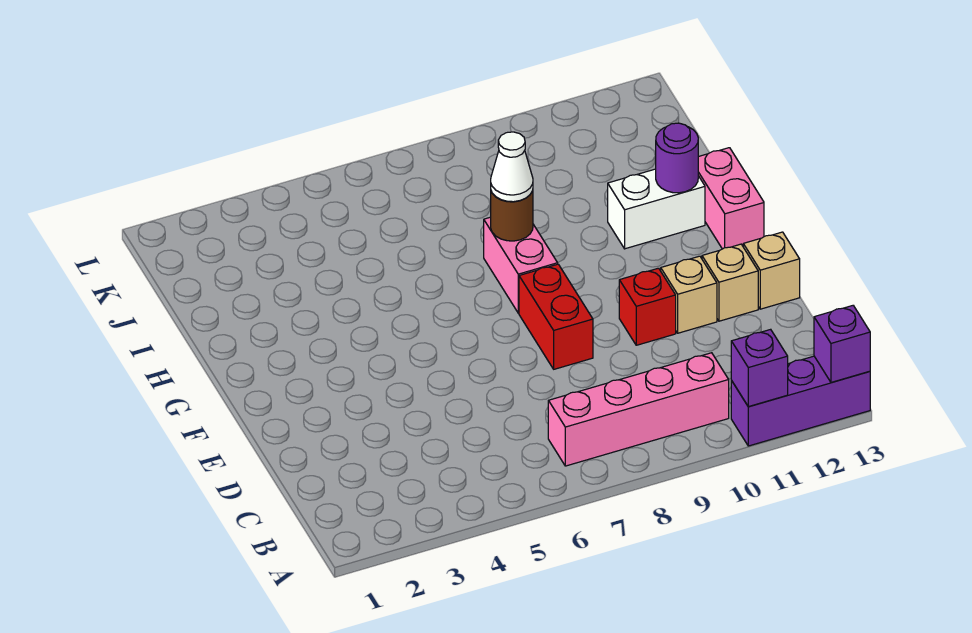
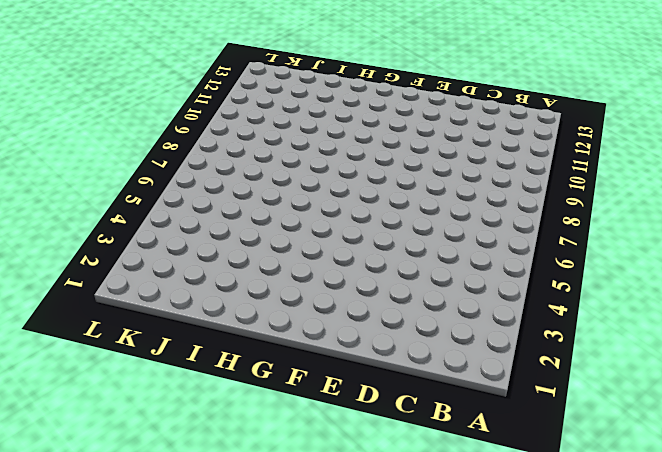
none -> purple 1x3 brick [731,356,870,446]
none -> pink 1x4 brick [548,353,729,466]
none -> red 1x2 brick [519,264,593,369]

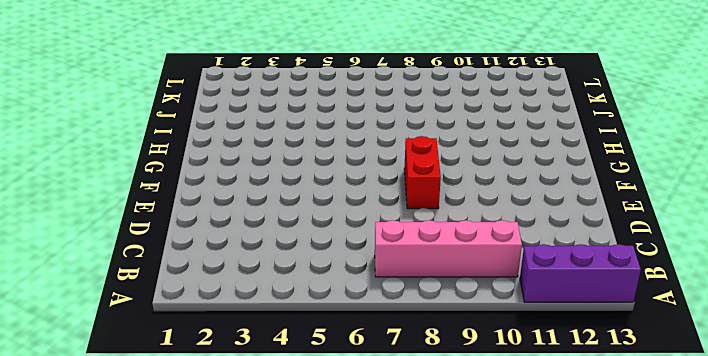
none -> red 1x1 brick [619,268,676,345]
none -> tan 1x1 brick [661,256,717,333]
none -> tan 1x1 brick [702,244,758,321]

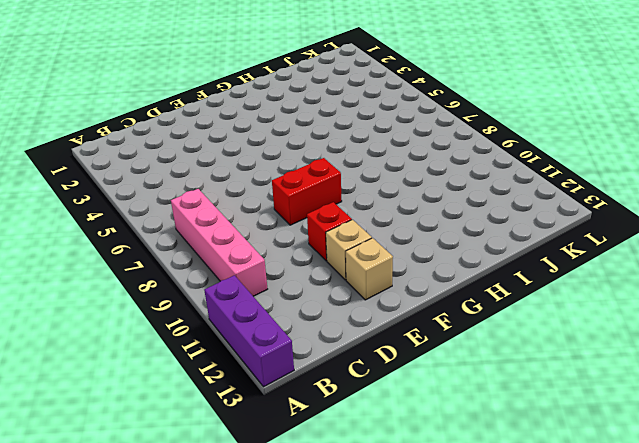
none -> tan 1x1 brick [743,232,800,309]
none -> pink 1x2 brick [484,217,558,313]
none -> pink 1x2 brick [698,148,764,249]

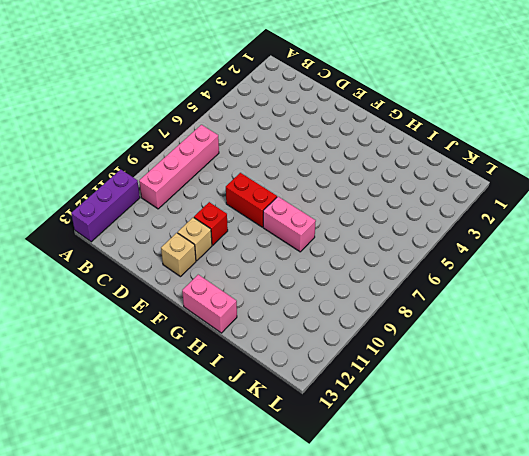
none -> tan 1x1 brick [743,232,800,309]
none -> white 1x2 brick [608,169,705,249]
none -> purple 1x1 brick [731,329,788,407]

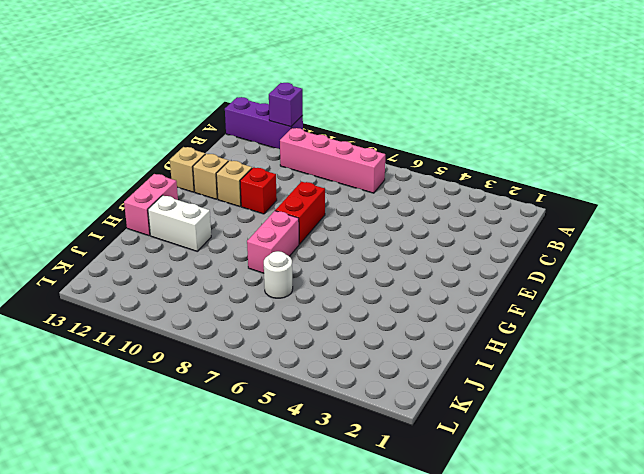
white 1x1 round brick [264,251,293,298] -> none
none -> purple 1x1 brick [814,306,870,383]
none -> brown 1x1 round brick [491,191,533,241]
none -> purple 1x1 round brick [656,123,698,193]

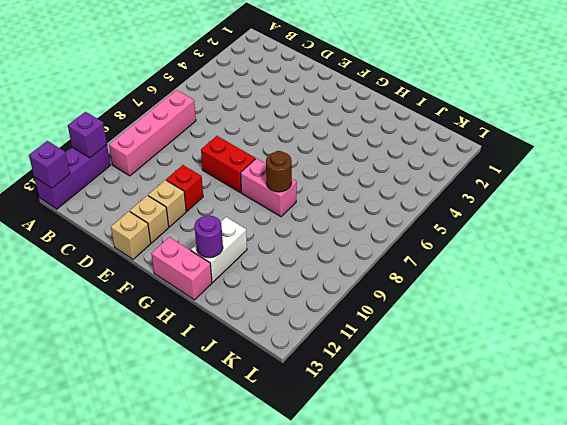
none -> white 1x1 cone [491,132,533,202]

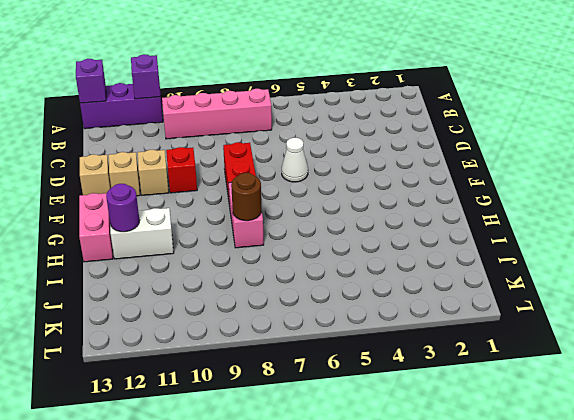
white 1x1 cone [282,138,308,182] -> white 1x1 cone moved to [491,132,533,202]

